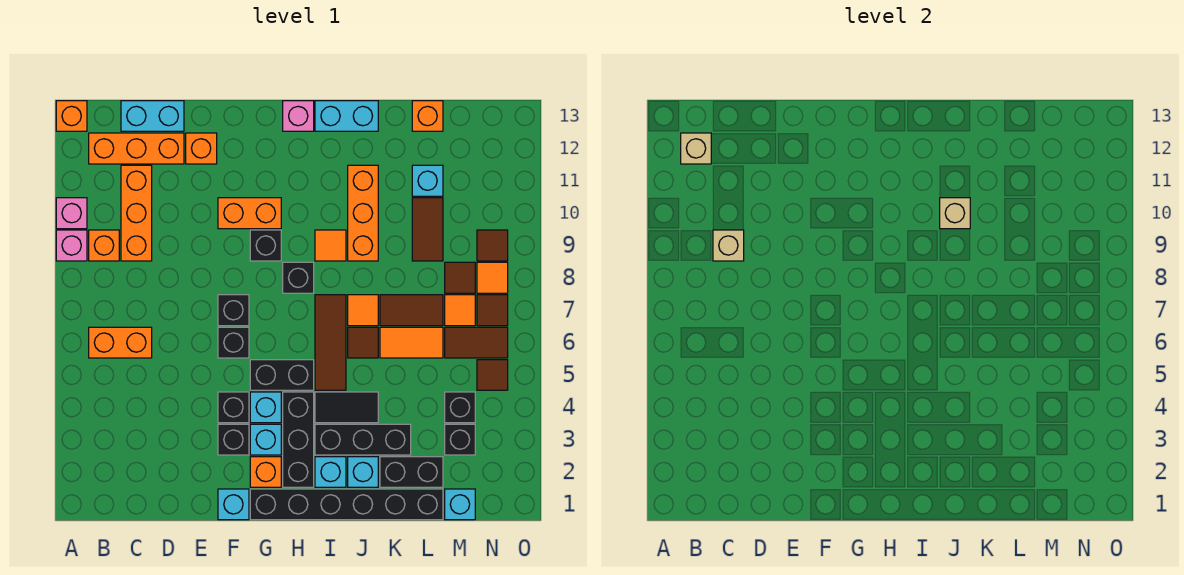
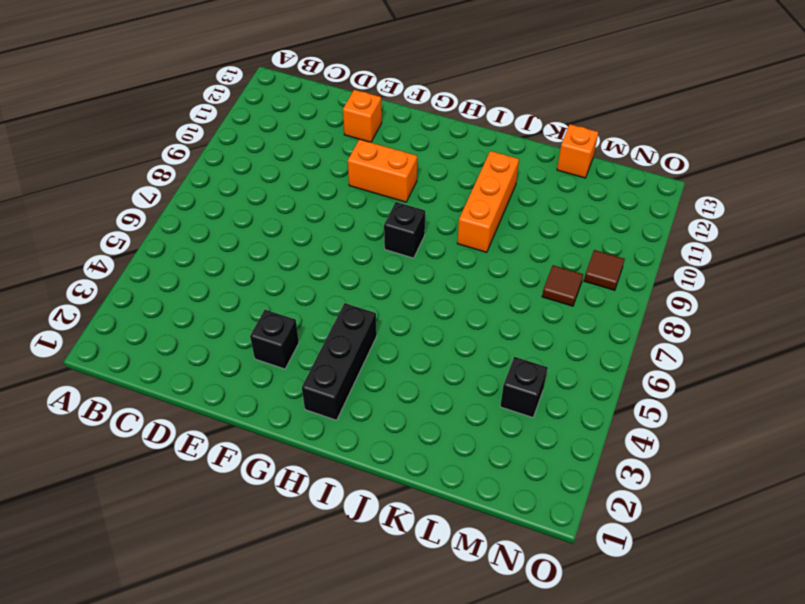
none -> pink 1x1 brick [56,230,87,261]
none -> pink 1x1 brick [56,198,87,229]
none -> orange 1x1 brick [56,101,87,131]
none -> orange 1x2 brick [89,327,152,358]

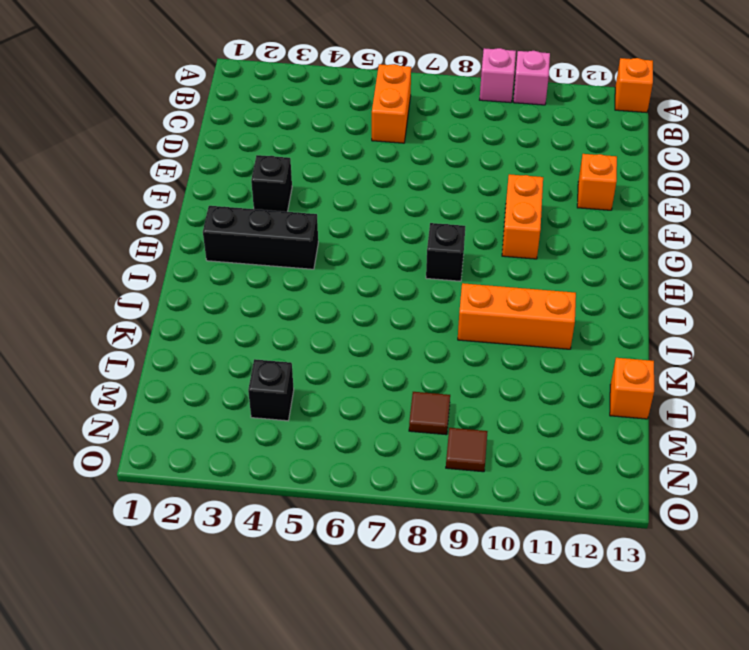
none -> orange 1x1 brick [89,230,119,261]
none -> orange 1x3 brick [89,133,184,164]
none -> orange 1x3 brick [121,165,152,261]
none -> cyan 1x2 brick [121,101,184,131]

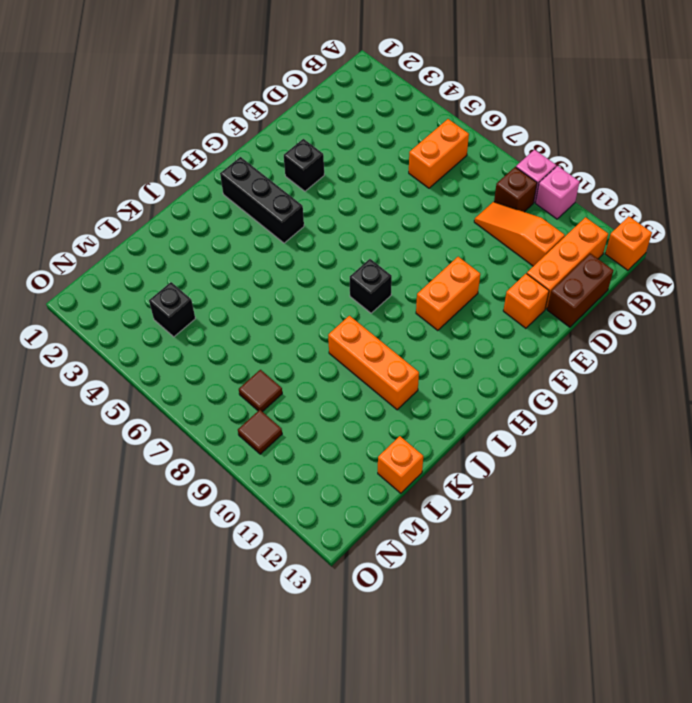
brown 1x1 brick [494,167,537,212] -> orange 1x1 brick [89,230,119,261]
orange 1x3 slope [474,202,565,266] -> orange 1x3 brick [121,165,152,261]
brown 1x2 brick [547,253,613,327] -> cyan 1x2 brick [121,101,184,131]
none -> cyan 1x1 brick [218,489,249,520]
none -> black 1x1 brick [218,392,249,423]
none -> black 1x1 brick [218,327,249,358]
none -> black 1x1 brick [218,295,249,326]

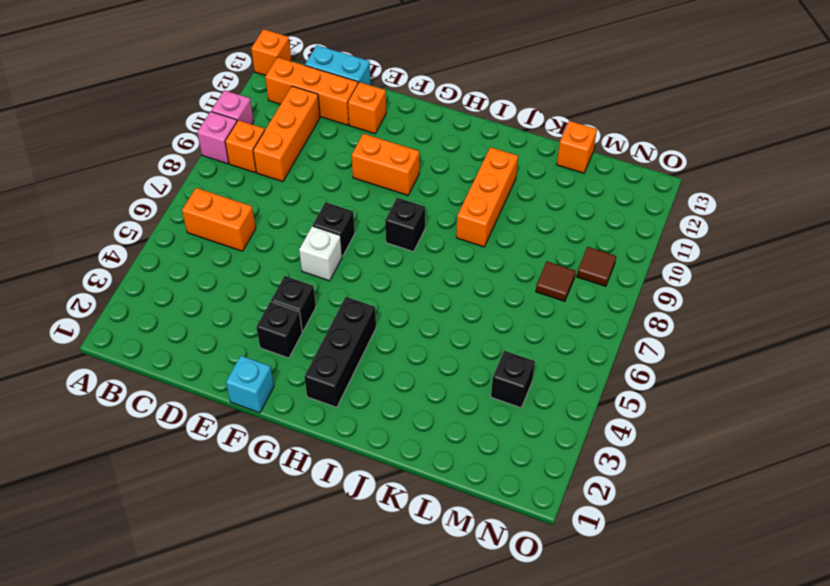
white 1x1 brick [299,226,342,281] -> black 1x1 brick [218,327,249,358]
none -> black 1x6 brick [250,489,443,520]
none -> orange 1x1 brick [250,457,281,487]
none -> cyan 1x1 brick [250,424,281,455]
none -> cyan 1x1 brick [250,392,281,423]

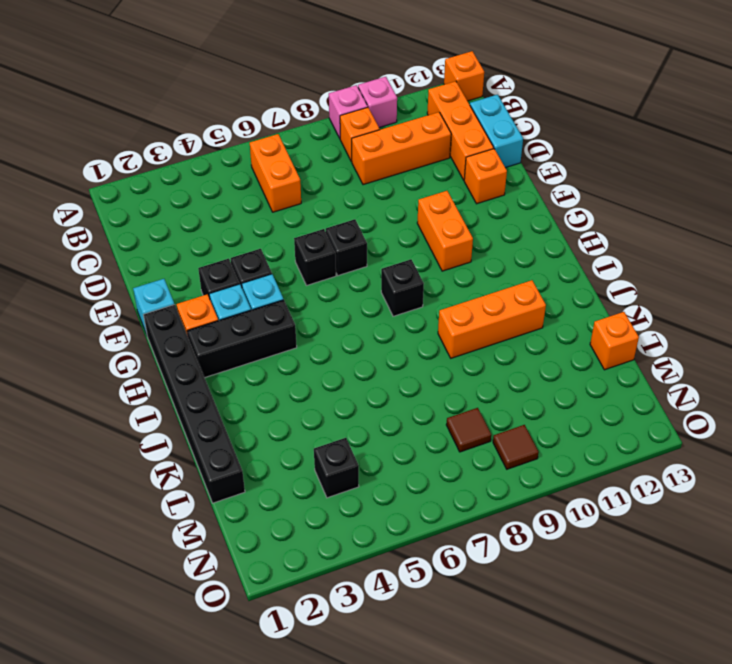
none -> black 1x2 brick [250,360,314,390]
none -> black 1x1 brick [250,230,281,261]
none -> pink 1x1 brick [283,101,314,131]
none -> cyan 1x1 brick [315,457,346,487]

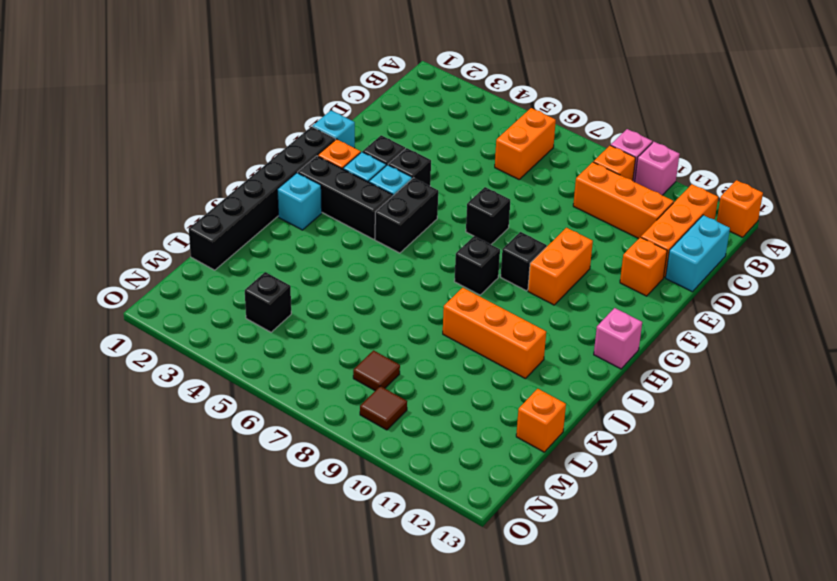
none -> black 1x1 brick [218,327,249,358]
none -> black 1x3 brick [315,424,411,455]
none -> black 1x2 tile [315,392,378,423]
none -> brown 1x3 tile [315,295,346,390]

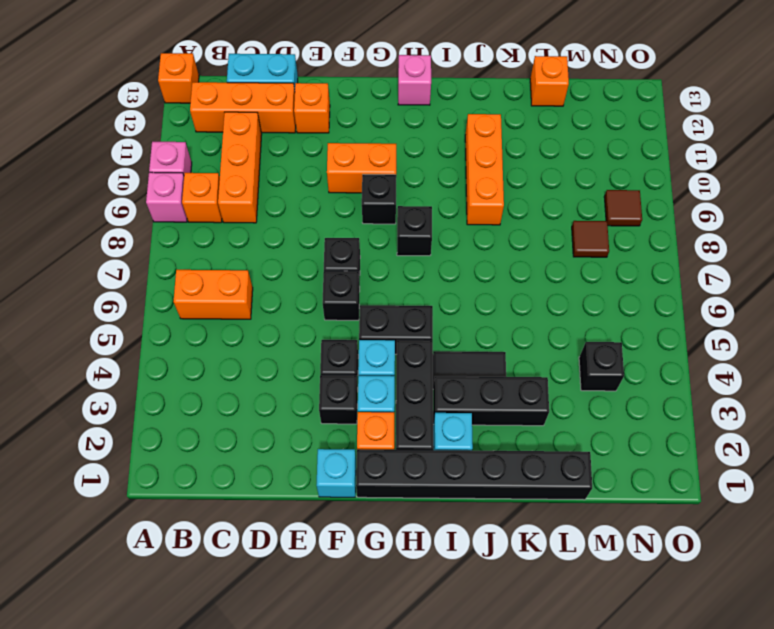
none -> brown 1x3 tile [315,295,346,390]
none -> orange 1x1 tile [315,230,346,261]
none -> cyan 1x2 brick [315,101,378,131]
none -> cyan 1x1 brick [348,457,378,487]

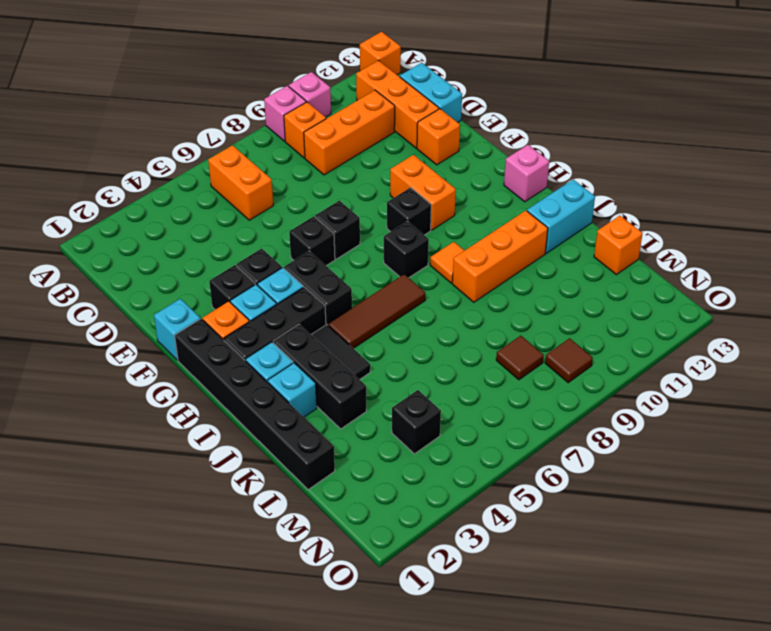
cyan 1x2 brick [527,180,595,253] -> cyan 1x2 brick turned to [315,101,378,131]
none -> brown 1x1 tile [348,327,378,358]
none -> orange 1x1 tile [348,295,378,326]
none -> black 1x2 brick [380,457,443,487]
none -> orange 1x2 tile [380,327,443,358]

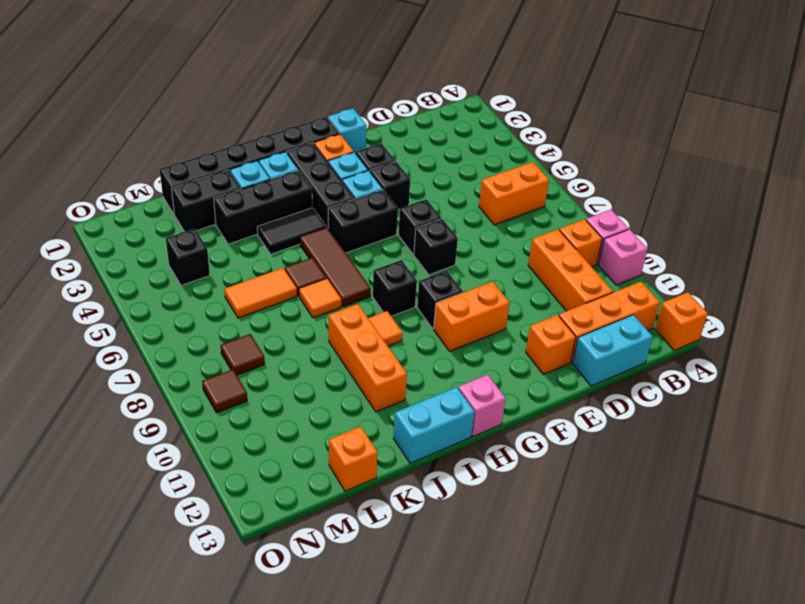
none -> brown 1x2 tile [380,295,443,326]
none -> brown 1x2 tile [412,198,443,261]
none -> cyan 1x1 brick [412,165,443,196]
none -> cyan 1x1 brick [445,489,475,520]

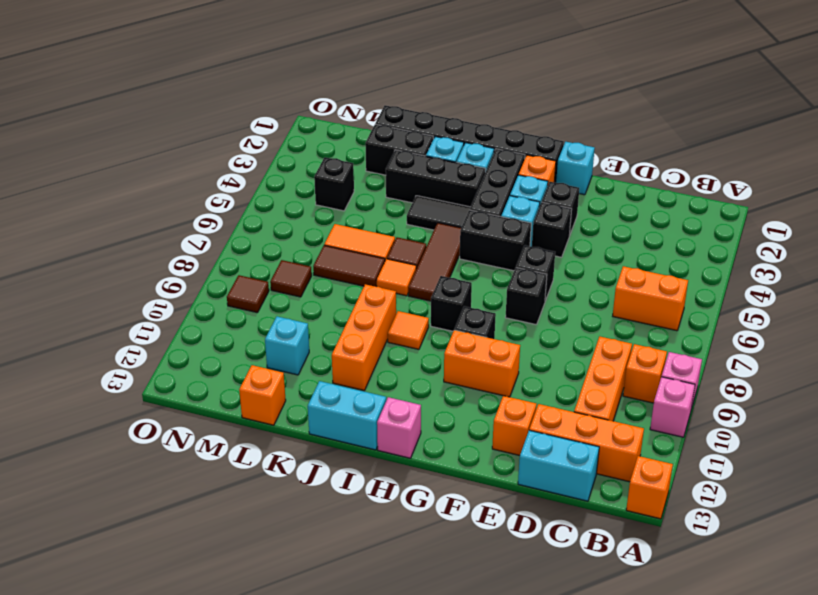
none -> brown 1x2 tile [412,198,443,261]
none -> cyan 1x1 brick [445,489,475,520]
none -> black 1x1 brick [445,424,475,455]
none -> brown 1x2 tile [445,327,508,358]

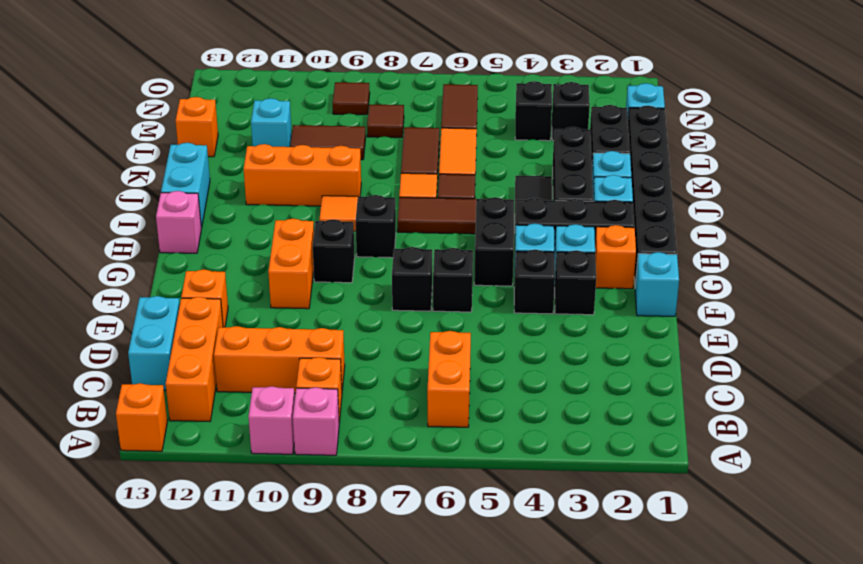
none -> orange 1x1 tile [445,295,475,326]
none -> brown 1x1 tile [477,360,508,390]
none -> brown 1x1 tile [477,295,508,326]
none -> orange 1x1 tile [477,262,508,293]

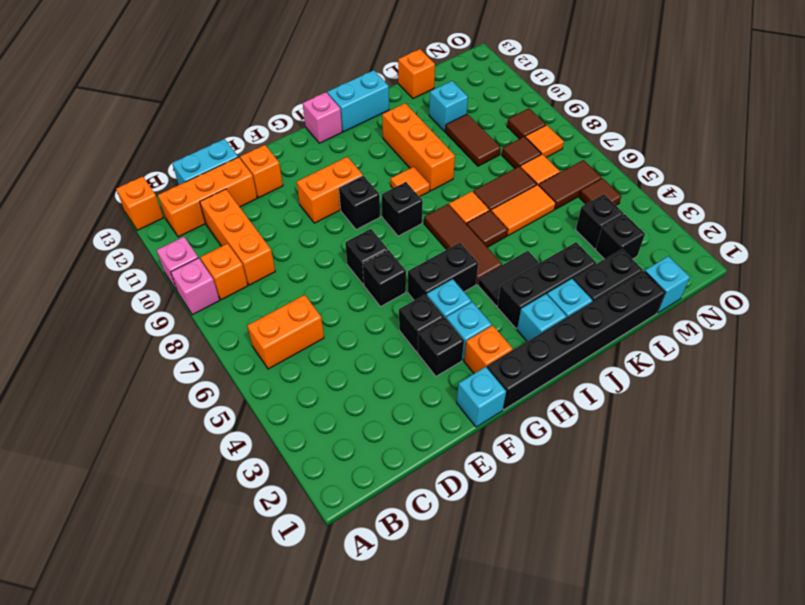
none -> black 1x3 brick [283,392,314,487]
none -> brown 1x1 tile [477,295,508,326]
none -> tan 1x1 brick [681,133,711,164]
none -> tan 1x1 brick [713,230,744,261]

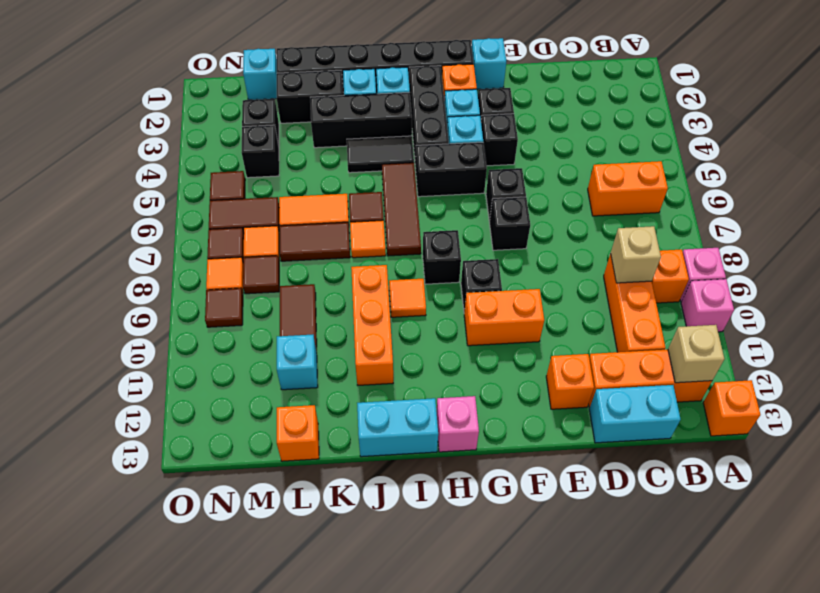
none -> tan 1x1 brick [940,198,970,229]

